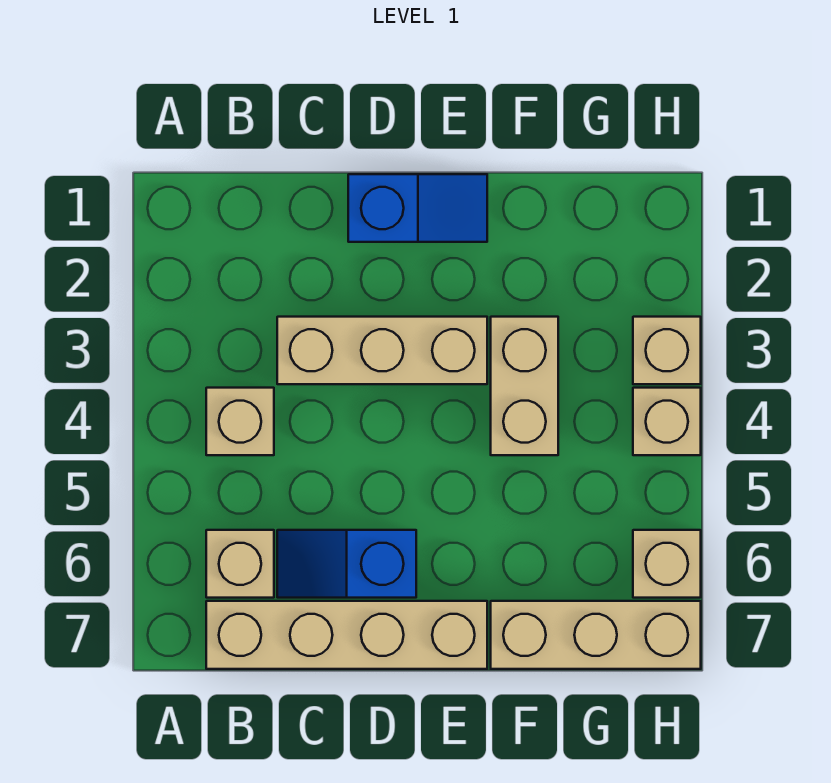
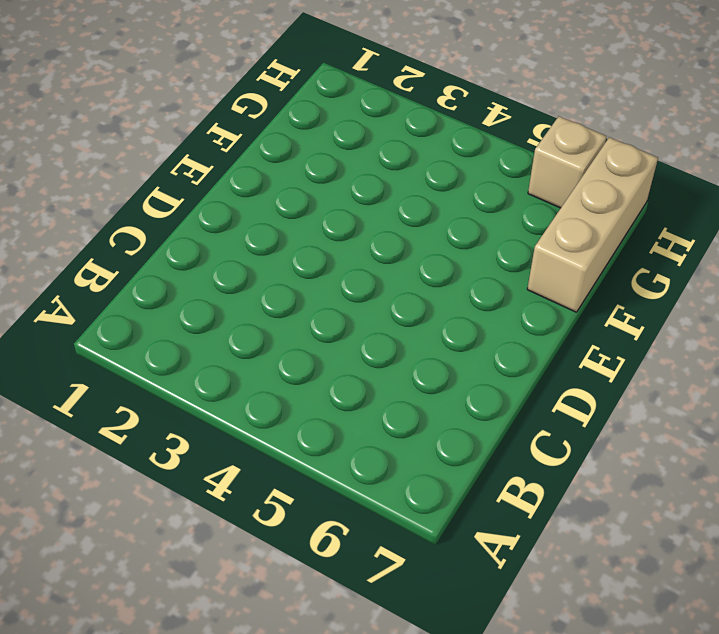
none -> tan 1x1 brick [206,388,274,455]
none -> tan 1x1 brick [206,530,274,598]

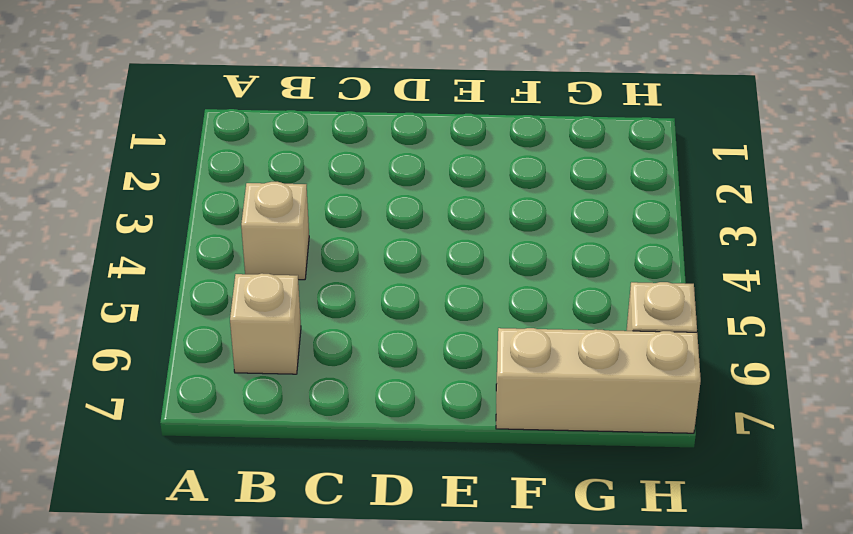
none -> tan 1x4 brick [206,601,487,669]
none -> tan 1x3 brick [277,317,487,384]

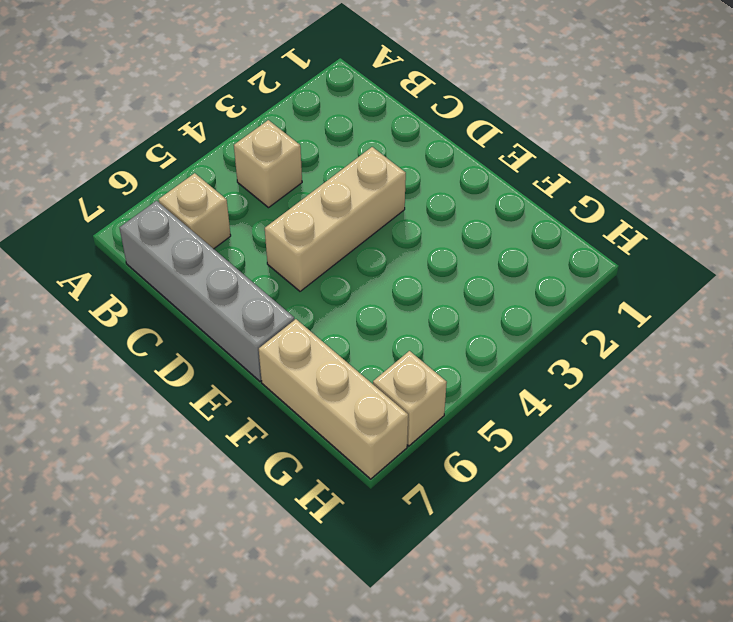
grey 1x4 brick [120,201,294,381] -> tan 1x4 brick [206,601,487,669]
tan 1x3 brick [265,147,406,291] -> tan 1x3 brick turned to [277,317,487,384]
none -> blue 1x2 slope [277,530,416,598]
none -> blue 1x2 slope [348,174,487,242]

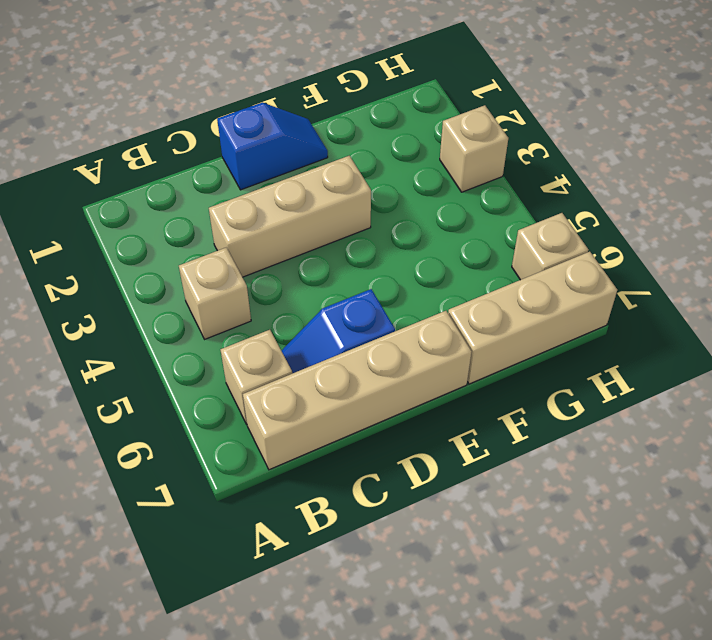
none -> tan 1x2 brick [491,317,558,455]
none -> tan 1x1 brick [633,388,701,455]

